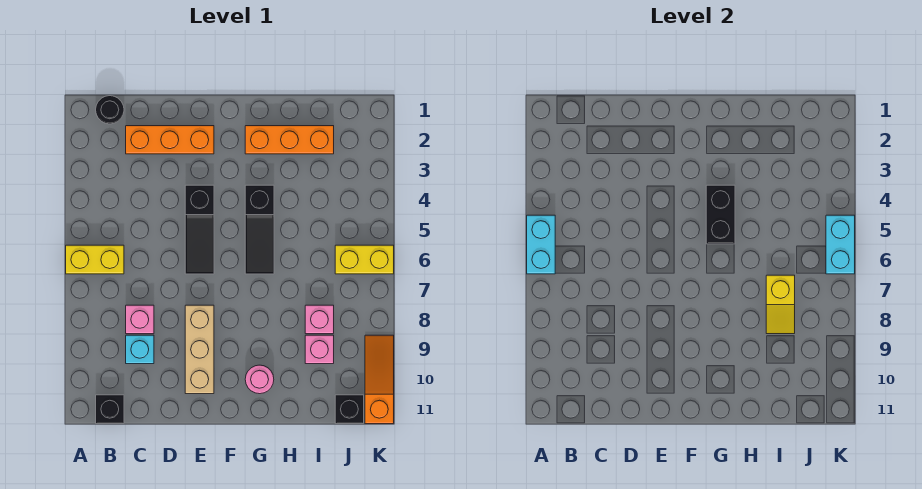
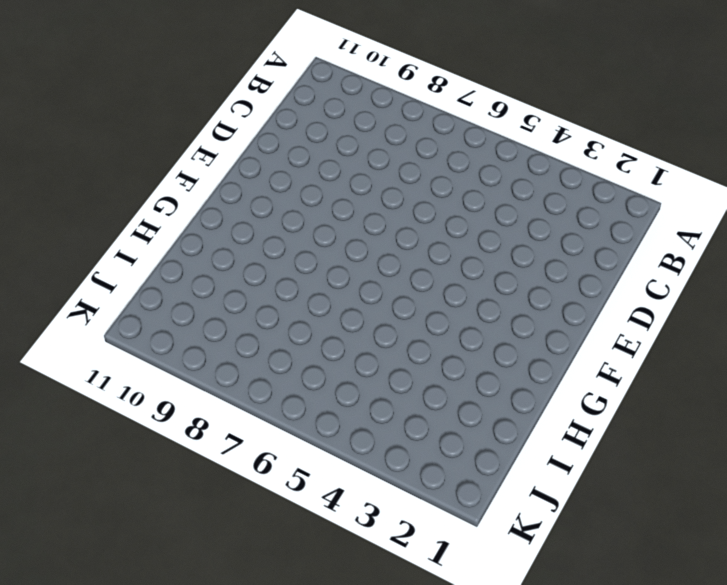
none -> yellow 1x2 brick [66,245,124,274]
none -> black 1x1 round brick [96,96,124,124]
none -> black 1x1 brick [96,395,124,424]

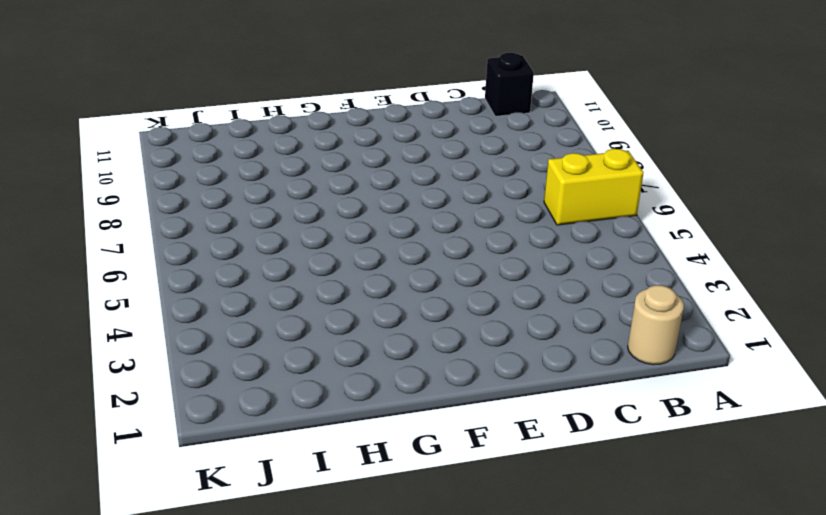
tan 1x1 round brick [628,285,684,365] -> black 1x1 round brick [96,96,124,124]
none -> orange 1x3 brick [126,126,214,154]
none -> pink 1x1 brick [126,305,154,334]
none -> cyan 1x1 brick [126,335,154,364]

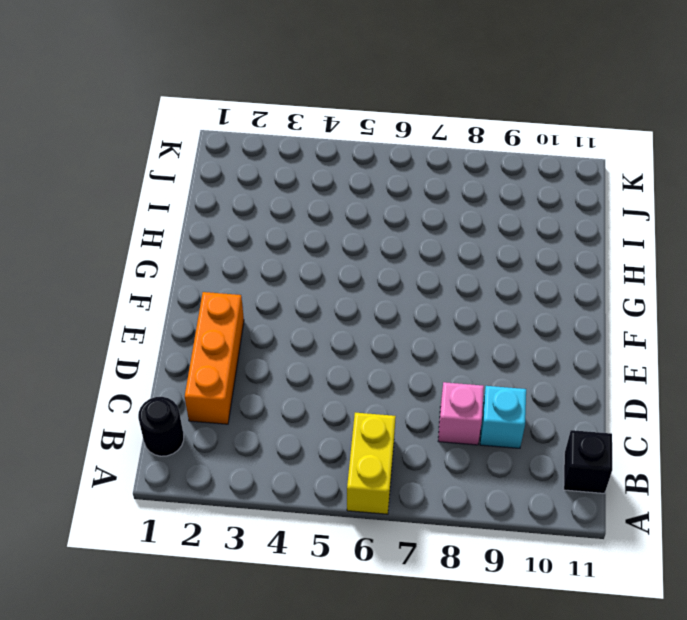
none -> black 1x3 slope [185,185,214,274]
none -> tan 1x3 brick [185,305,214,394]
none -> orange 1x3 brick [245,126,334,154]

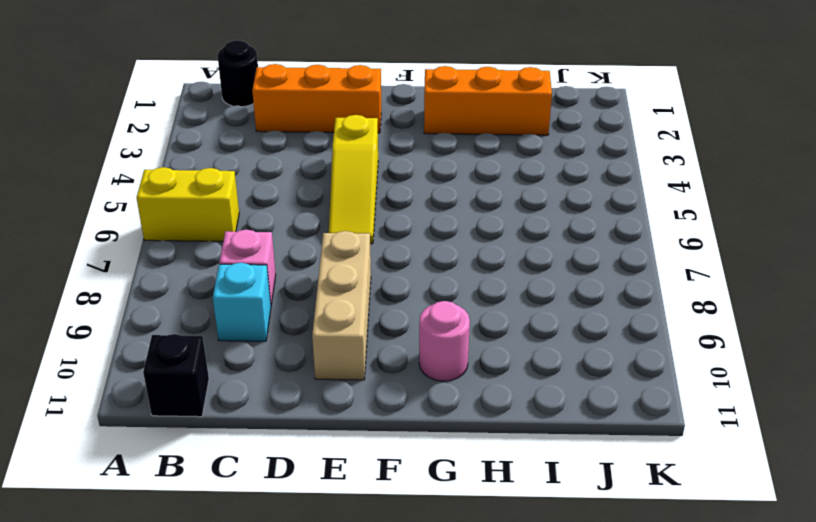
yellow 1x3 slope [329,115,378,244] -> black 1x3 slope [185,185,214,274]
none -> black 1x3 slope [245,185,274,274]
none -> pink 1x1 brick [305,305,334,334]
none -> pink 1x1 brick [305,335,334,364]

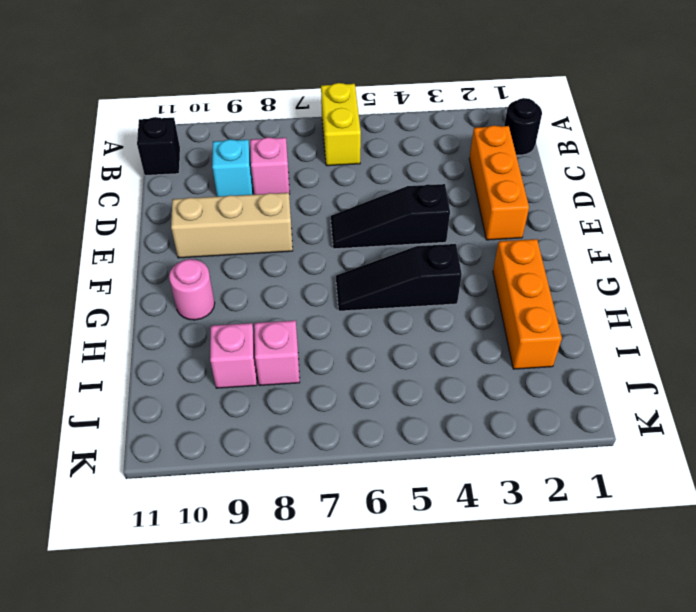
none -> yellow 1x2 brick [335,245,394,274]
none -> black 1x1 brick [335,395,364,424]
none -> orange 1x3 slope [365,335,394,424]

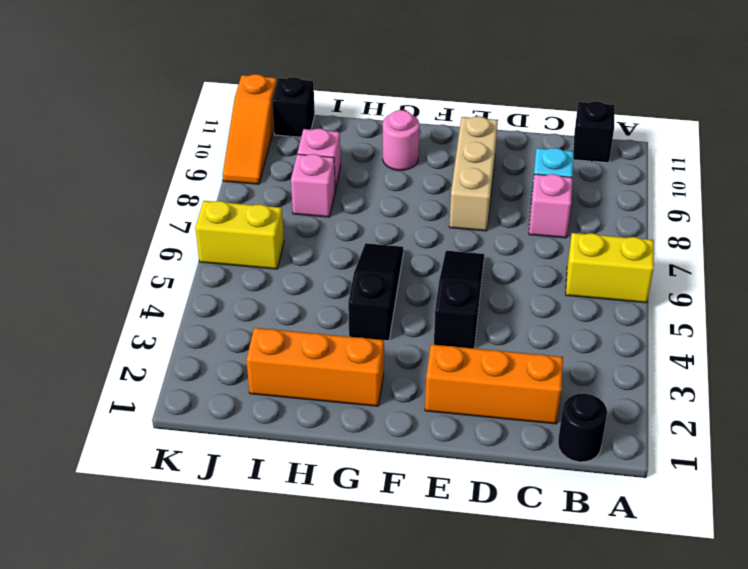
none -> cyan 1x2 brick [527,215,555,274]
none -> black 1x2 brick [706,185,735,244]
none -> yellow 1x2 slope [766,275,795,334]

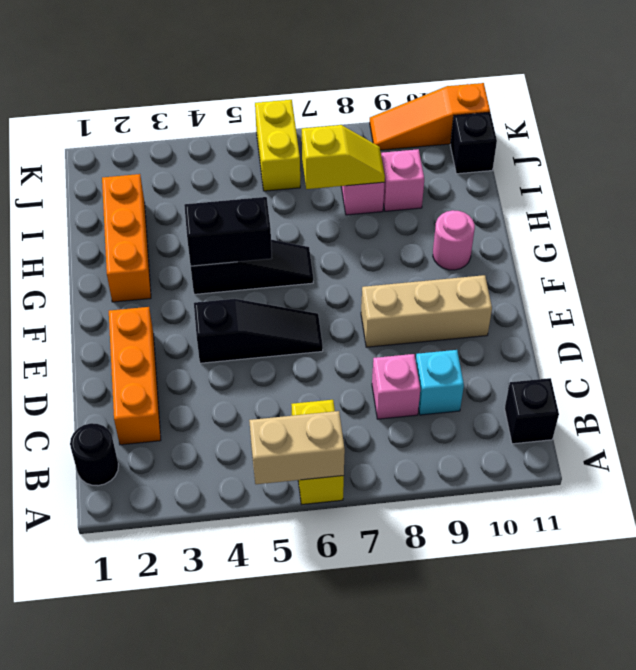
tan 1x2 brick [249,411,345,484] -> cyan 1x2 brick [527,215,555,274]
none -> cyan 1x2 brick [826,215,855,274]

